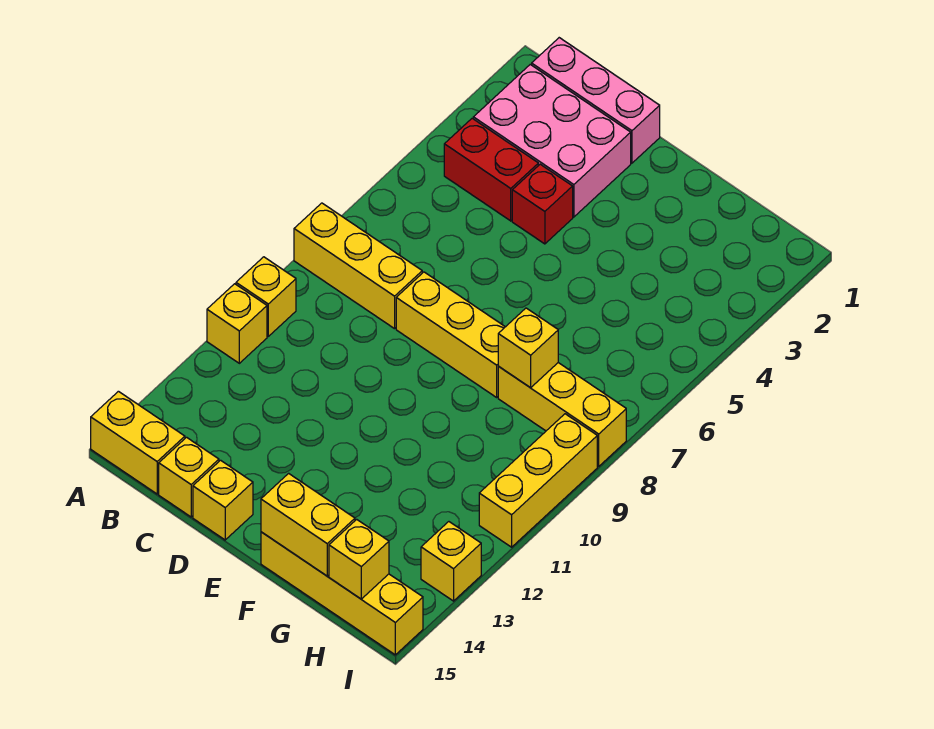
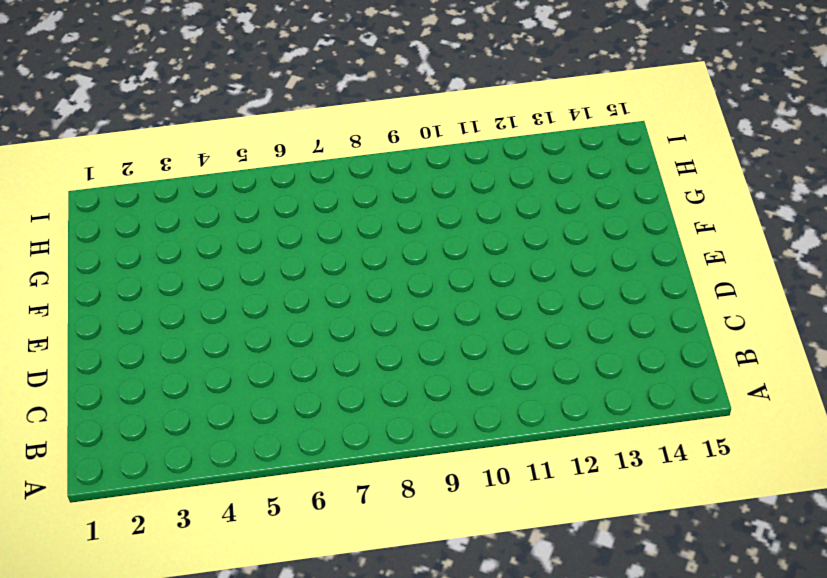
none -> yellow 1x3 brick [294,203,422,329]
none -> yellow 1x1 brick [236,257,296,336]
none -> yellow 1x1 brick [207,284,267,363]

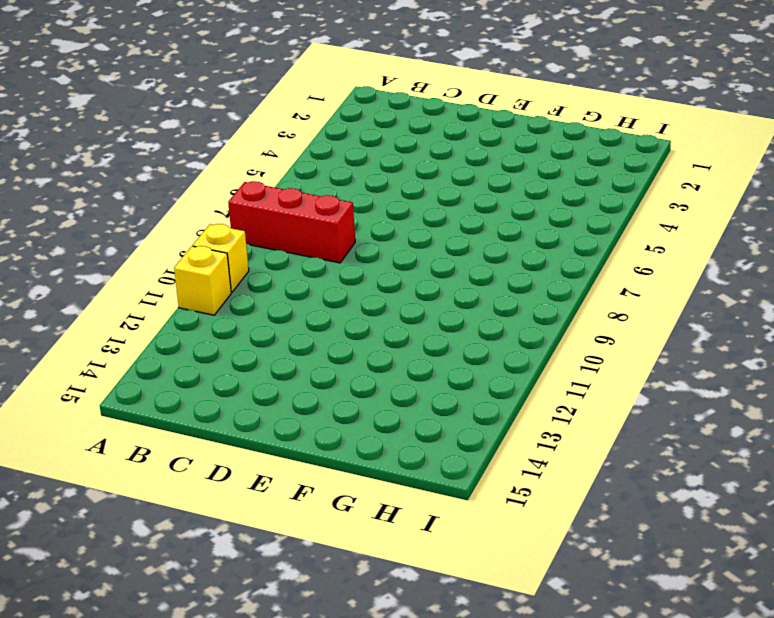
red 1x3 brick [228,181,355,263] -> yellow 1x3 brick [294,203,422,329]
none -> yellow 1x2 brick [91,391,185,494]
none -> pink 1x3 brick [532,38,660,163]
none -> pink 2x3 brick [473,65,631,217]

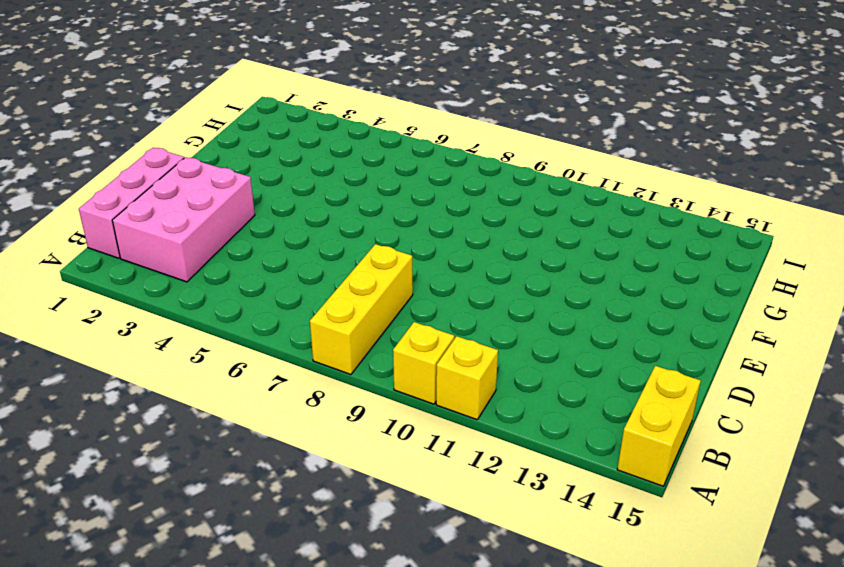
none -> red 1x2 brick [444,118,538,221]
none -> yellow 1x1 brick [159,437,219,517]
none -> red 1x1 brick [512,164,573,244]

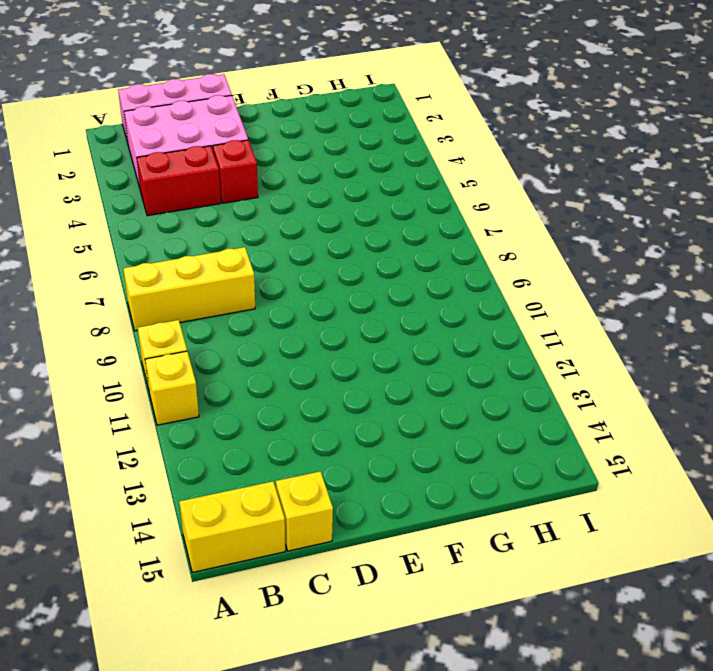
none -> yellow 1x3 brick [396,272,505,397]
none -> yellow 1x1 brick [193,460,253,540]
none -> yellow 1x4 brick [261,532,423,655]

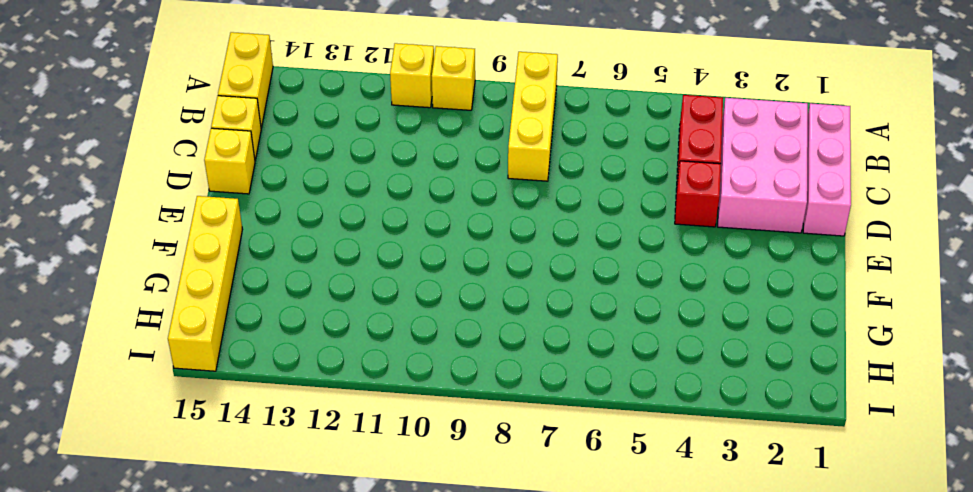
none -> yellow 1x3 brick [396,272,505,397]
none -> yellow 1x3 brick [498,363,626,466]
none -> yellow 1x3 brick [479,414,597,547]

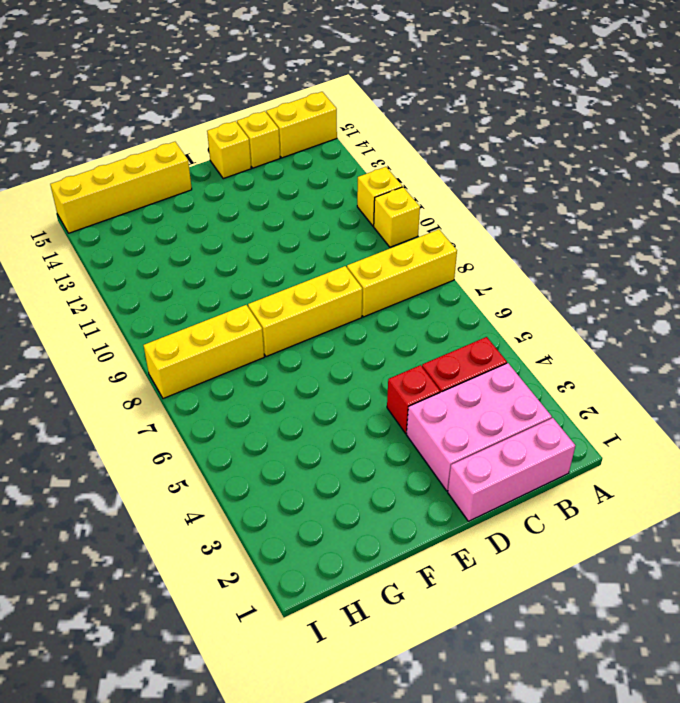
none -> yellow 1x3 brick [479,414,597,547]
none -> yellow 1x1 brick [421,522,481,601]
none -> yellow 1x2 brick [261,473,355,576]

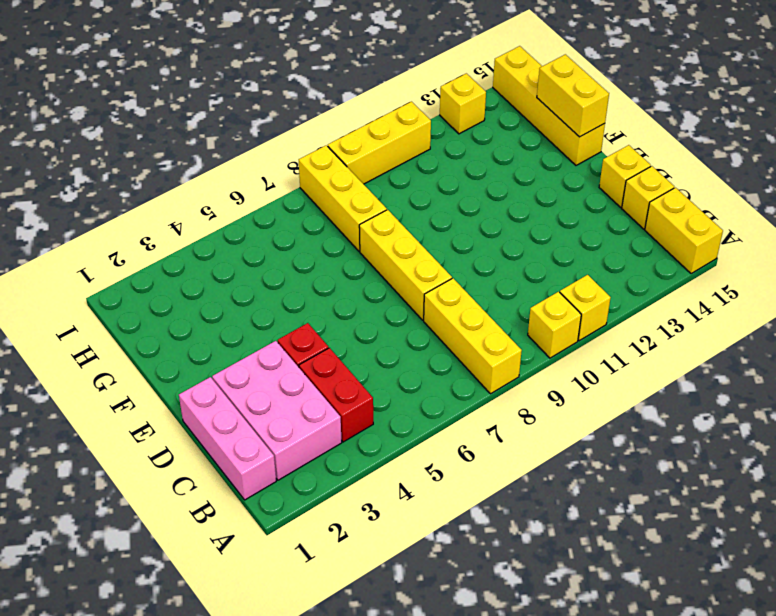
none -> yellow 1x1 brick [498,308,558,388]
none -> yellow 1x1 brick [329,519,389,599]

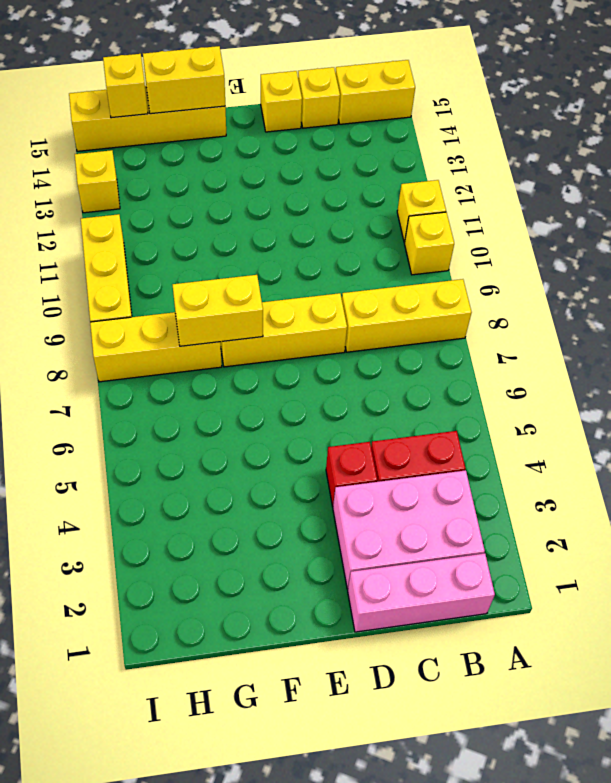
yellow 1x2 brick [173,275,263,346] -> yellow 1x1 brick [498,308,558,388]

